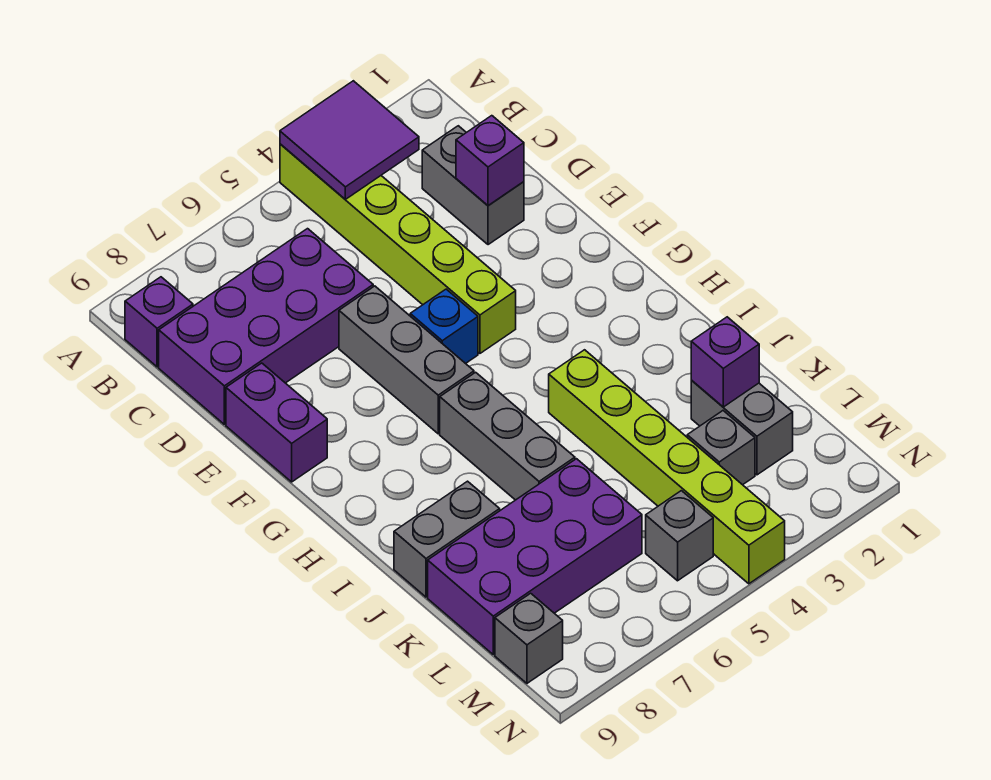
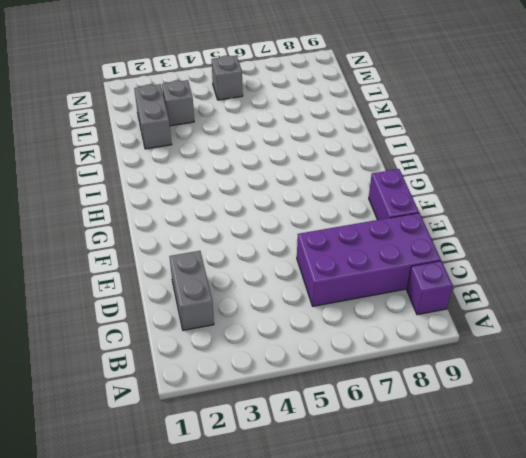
none -> lime 1x6 brick [280,144,516,353]
none -> grey 1x3 brick [339,286,474,434]
none -> blue 1x1 brick [410,289,478,364]

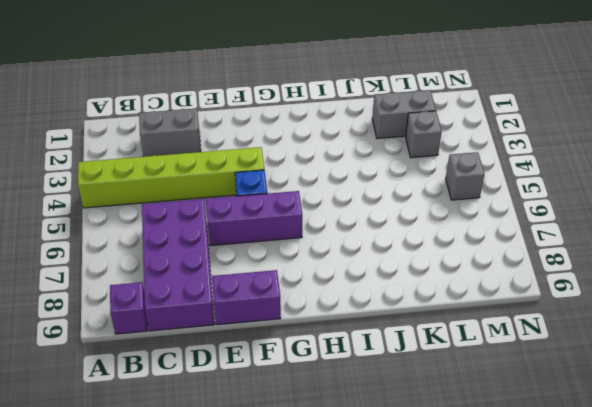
purple 1x3 brick [206,191,302,246] -> grey 1x3 brick [339,286,474,434]
none -> grey 1x3 brick [440,372,575,500]
none -> lime 1x6 brick [549,350,785,584]
none -> grey 1x2 brick [394,481,500,597]

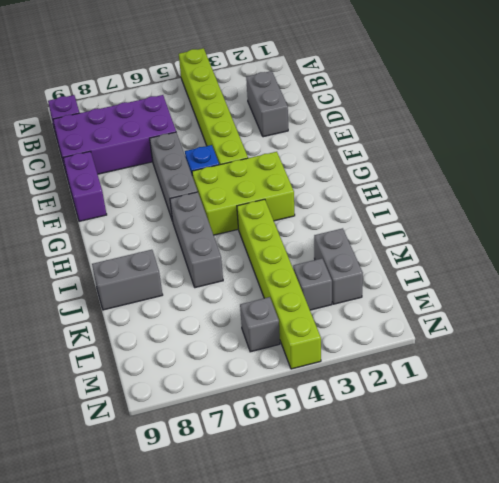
lime 2x3 brick [192,152,295,235] -> none
none -> purple 2x4 brick [428,459,642,655]
none -> grey 1x1 brick [495,593,563,683]
none -> purple 2x2 tile [280,81,419,199]

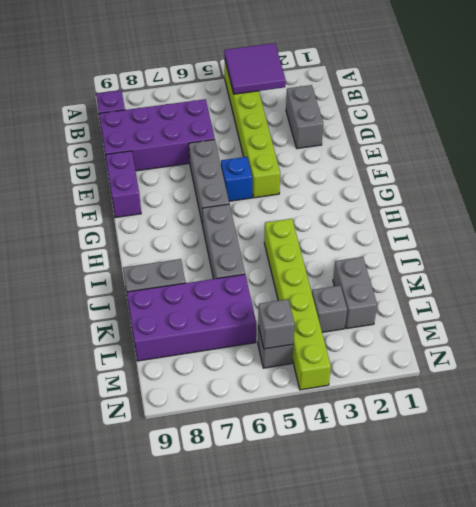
grey 1x1 brick [258,299,295,349] -> grey 1x1 brick moved to [495,593,563,683]
none -> purple 1x1 brick [456,116,524,205]
none -> purple 1x1 brick [691,317,759,407]

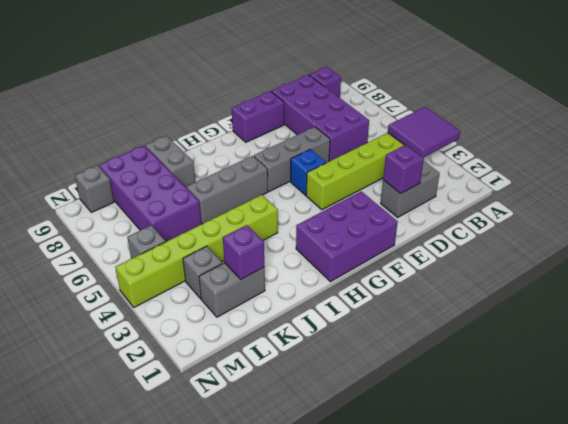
purple 2x3 brick [296,191,397,282] -> none

